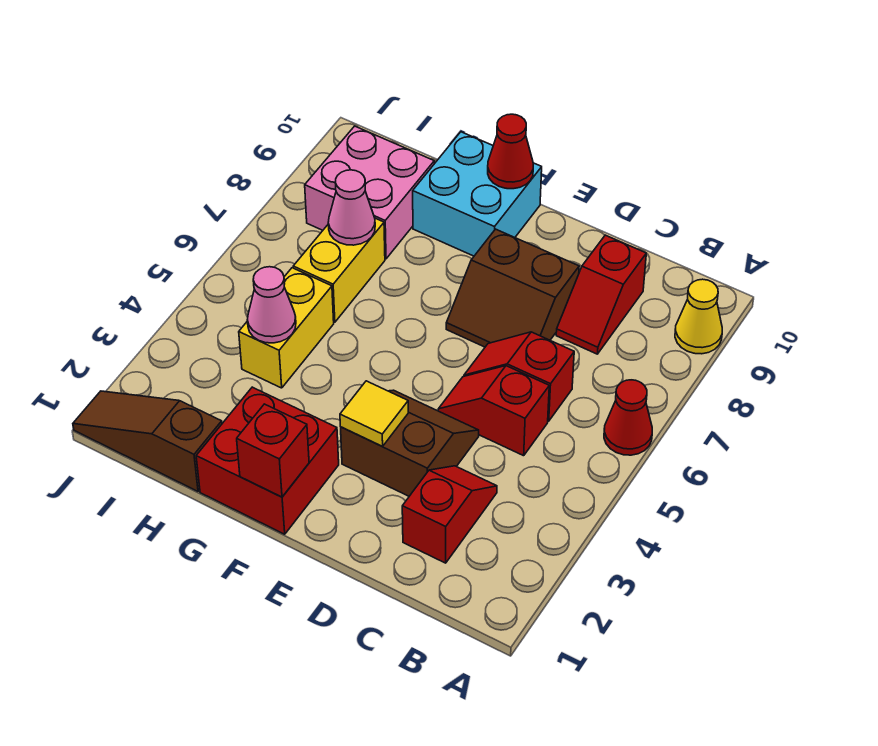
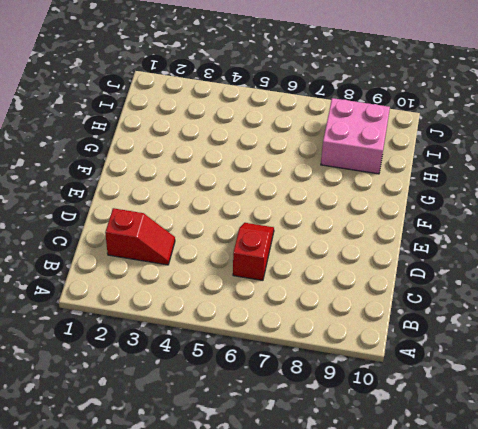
none -> red 1x1 cone [604,380,652,455]
none -> yellow 1x1 cone [675,279,722,354]
none -> red 1x2 slope [438,366,549,456]

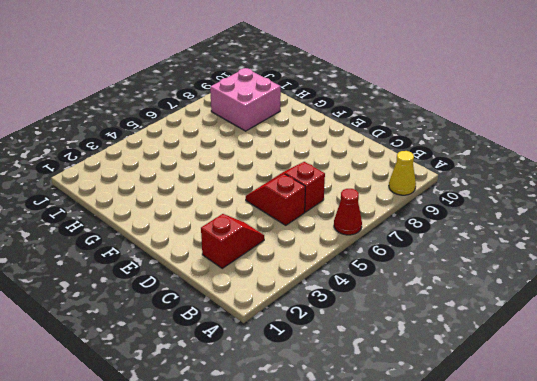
none -> red 1x2 slope [556,235,646,354]
none -> brown 2x2 slope [341,390,479,496]
none -> brown 2x2 slope [446,229,579,347]

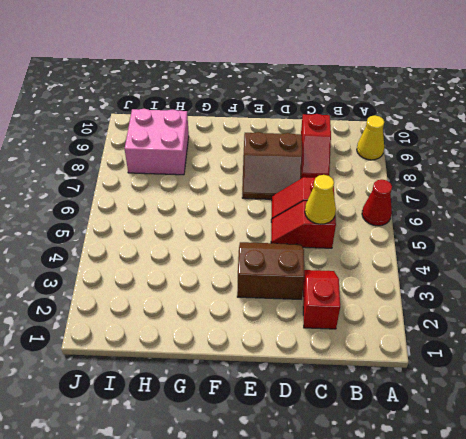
yellow 1x1 cone [305,175,336,224] -> none
none -> red 2x2 brick [196,387,339,534]
none -> cyan 2x2 brick [413,132,542,256]
none -> brown 1x3 slope [73,391,222,491]

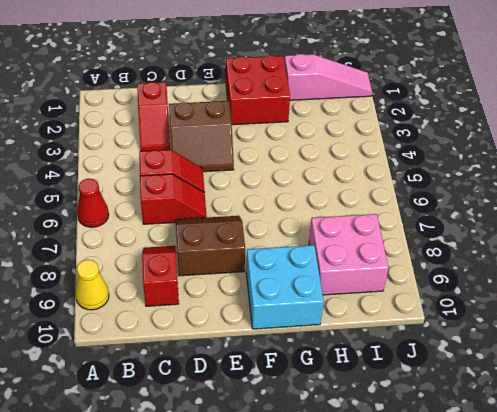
pink 1x3 slope [284,54,372,100] -> brown 1x3 slope [73,391,222,491]
none -> yellow 1x2 brick [239,268,334,388]
none -> yellow 1x2 brick [293,218,385,322]
none -> yellow 1x1 tile [340,381,408,446]

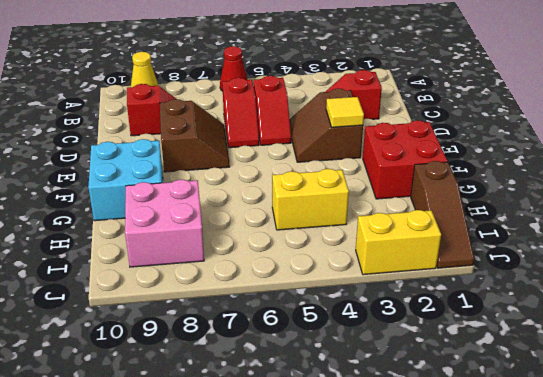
yellow 1x2 brick [356,210,441,275] -> yellow 1x2 brick moved to [293,218,385,322]
none -> red 1x1 brick [237,404,309,497]
none -> red 1x1 cone [488,114,533,189]
none -> pink 1x1 cone [247,267,296,343]

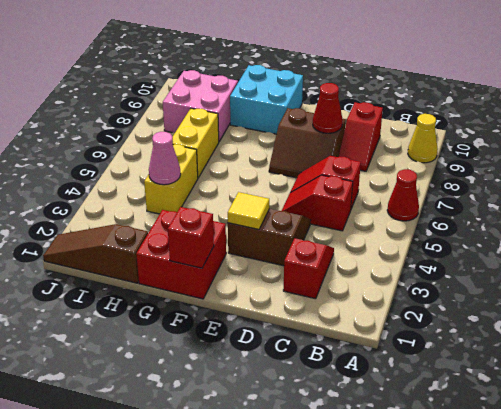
red 1x1 cone [313,83,343,133] -> red 1x1 cone moved to [488,114,533,189]
none -> pink 1x1 cone [328,170,375,245]

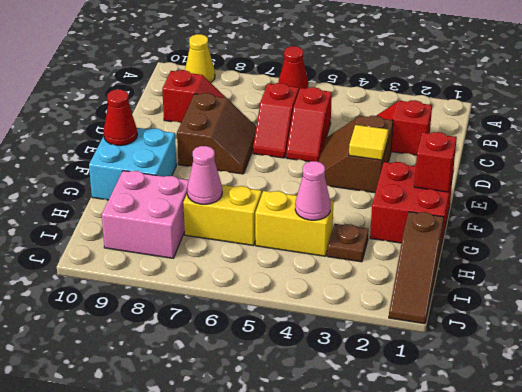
brown 1x1 plate [327,224,369,262] -> none

